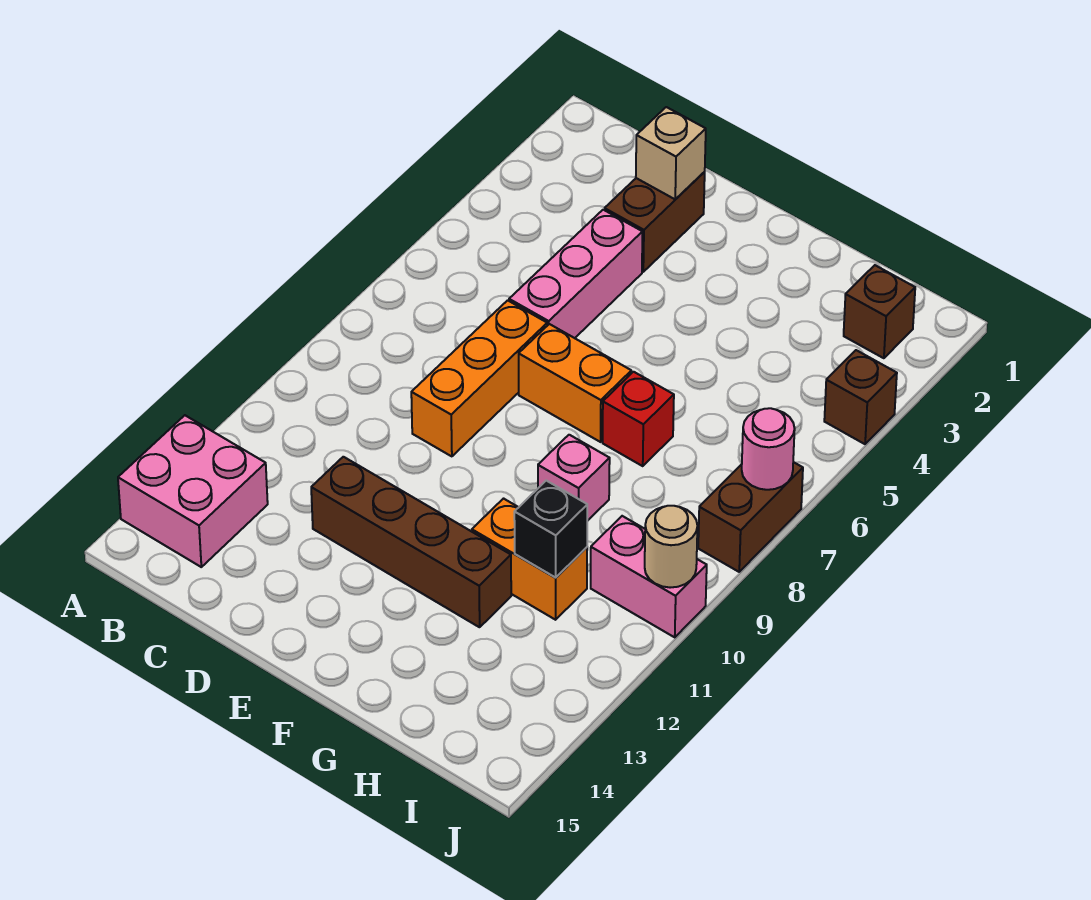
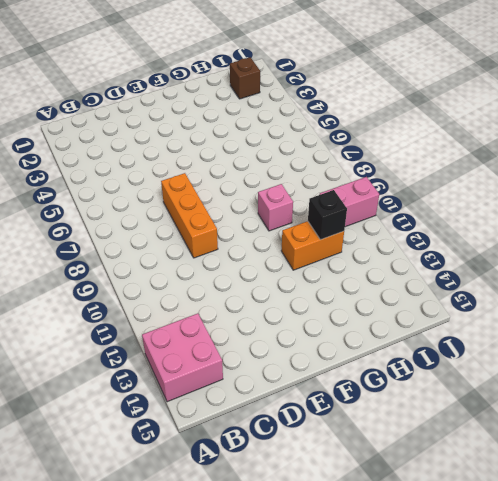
none -> brown 1x2 brick [604,172,705,272]
none -> pink 1x3 brick [509,210,642,338]
none -> brown 1x4 brick [311,457,511,627]

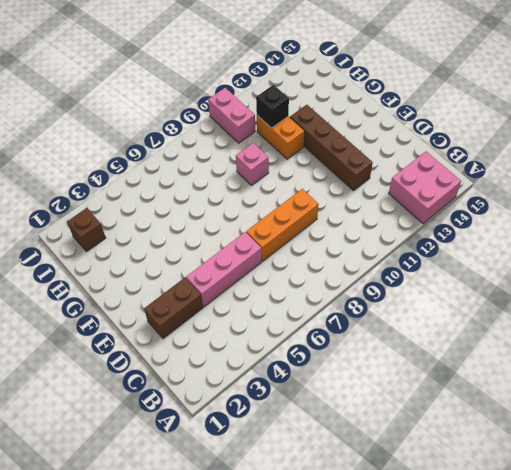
none -> orange 1x2 brick [519,324,631,442]
none -> red 1x1 brick [603,372,674,466]
none -> brown 1x1 brick [824,350,897,444]

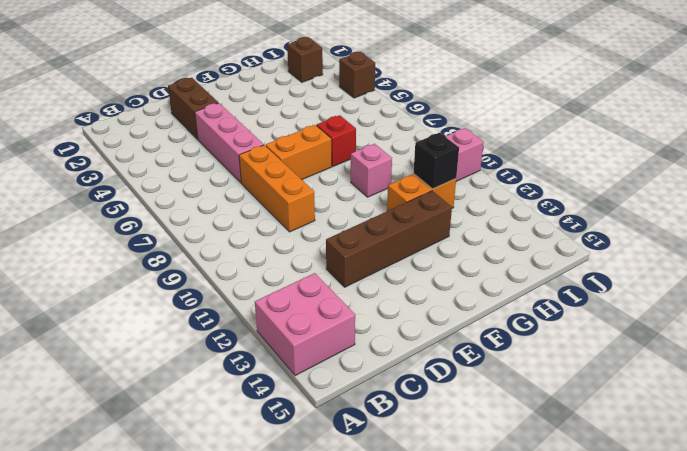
none -> brown 1x2 brick [698,462,803,572]
none -> tan 1x1 brick [636,107,706,199]
none -> pink 1x1 round brick [742,408,795,490]

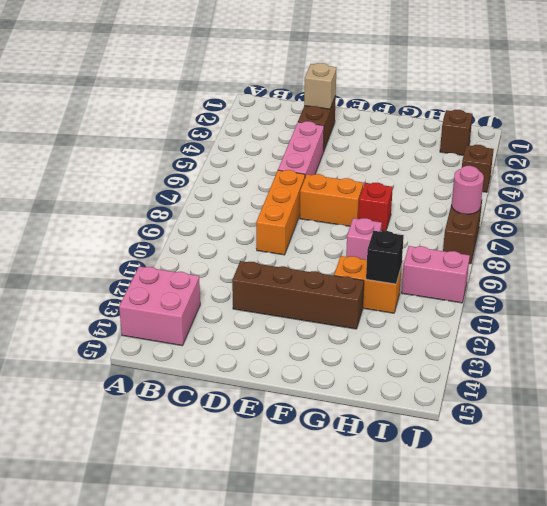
none -> tan 1x1 round brick [645,506,697,588]

